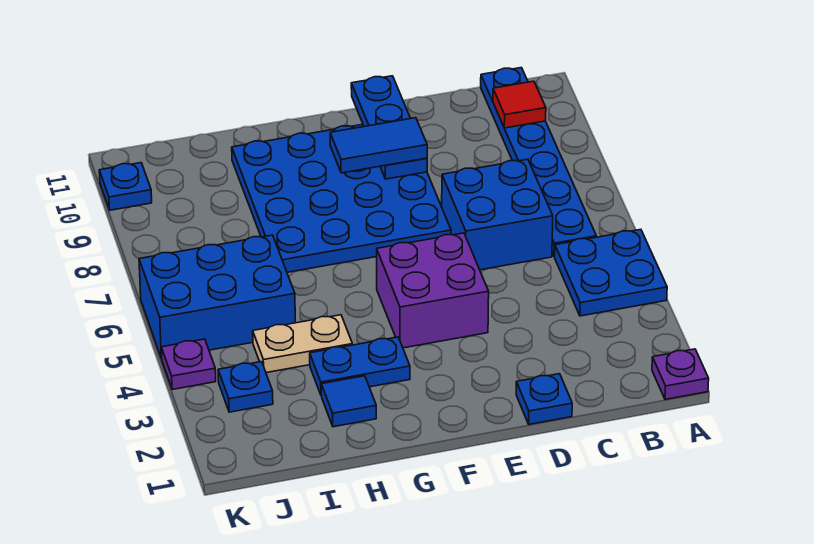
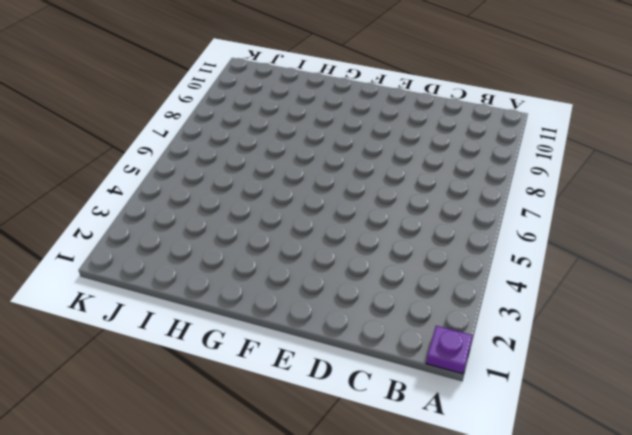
none -> blue 2x2 plate [555,230,667,316]
none -> blue 1x6 plate [481,68,596,257]
none -> blue 2x2 brick [442,159,553,270]

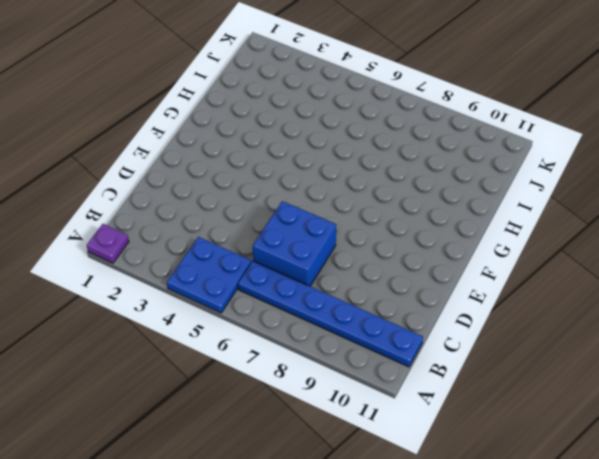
none -> blue 1x1 plate [516,374,572,424]
none -> purple 2x2 brick [377,233,489,348]
none -> blue 4x4 plate [232,124,451,272]

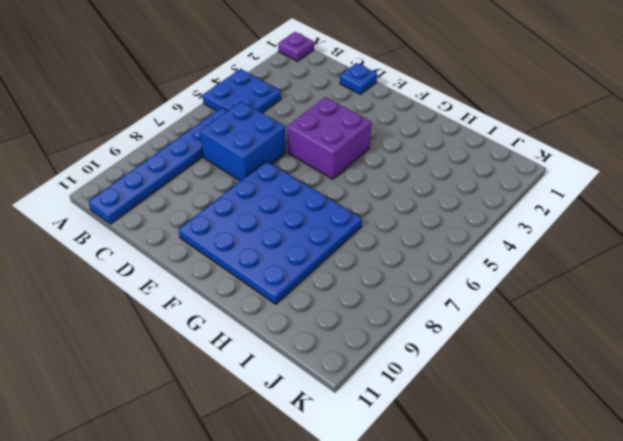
none -> blue 1x2 plate [310,337,410,394]
none -> blue 1x1 tile [321,376,376,427]
none -> tan 1x2 plate [253,315,352,373]

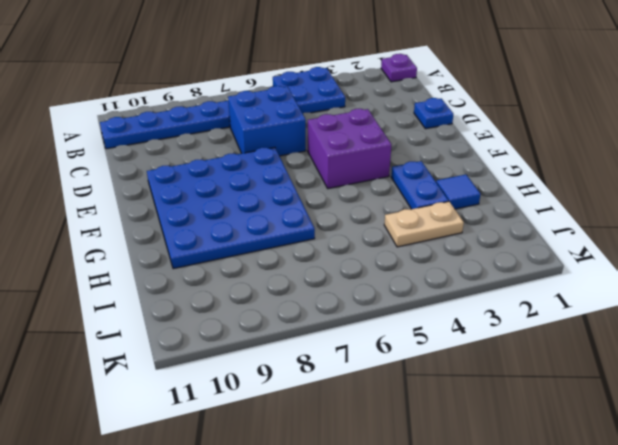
tan 1x2 plate [384,202,464,247] -> tan 1x2 plate turned to [253,315,352,373]
none -> blue 2x3 brick [139,235,295,359]
none -> blue 1x1 plate [218,362,273,412]
none -> purple 1x1 plate [161,339,216,390]

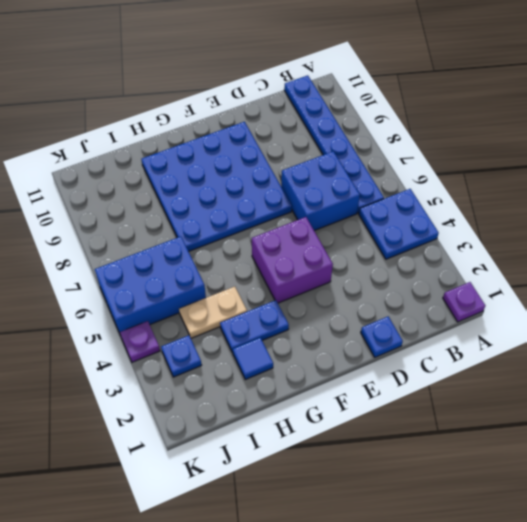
none -> blue 1x1 plate [99,163,152,210]
none -> red 1x1 tile [493,81,546,128]
none -> blue 1x3 plate [351,76,427,179]

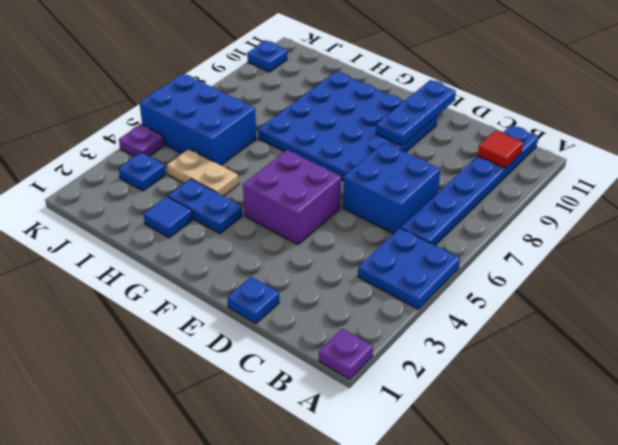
none -> blue 1x2 tile [330,118,427,173]

